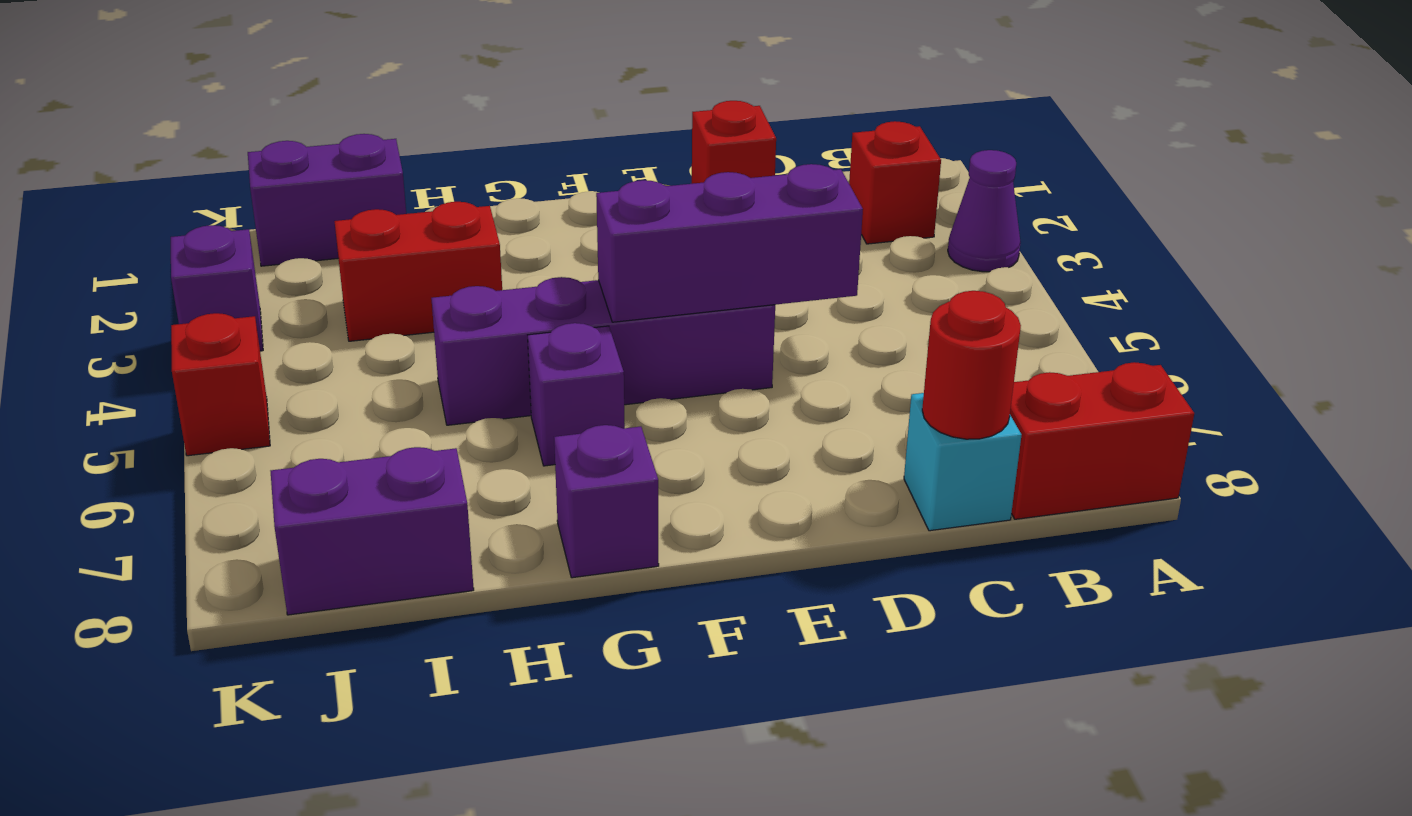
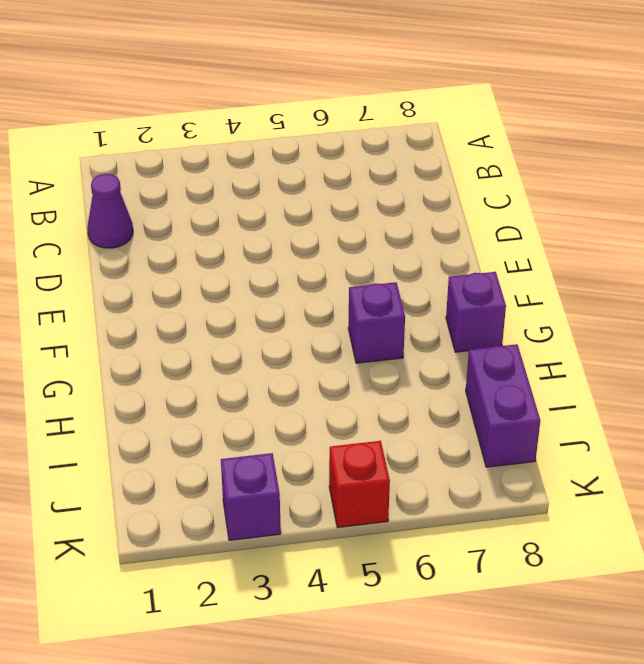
purple 1x1 cone [87,174,133,248] -> purple 1x1 cone moved to [948,150,1021,272]
none -> red 1x2 brick [1010,362,1194,519]
none -> red 1x1 brick [849,121,941,244]
none -> cyan 1x1 brick [904,393,1021,531]

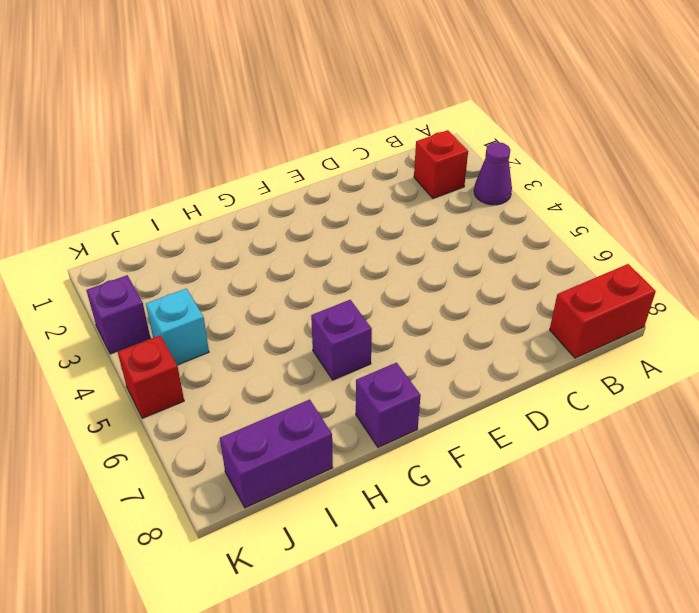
cyan 1x1 brick [146,288,209,365] -> cyan 1x1 brick moved to [904,393,1021,531]
none -> red 1x1 brick [692,101,776,184]
none -> purple 1x4 brick [431,277,775,425]
none -> red 1x2 brick [334,202,502,341]

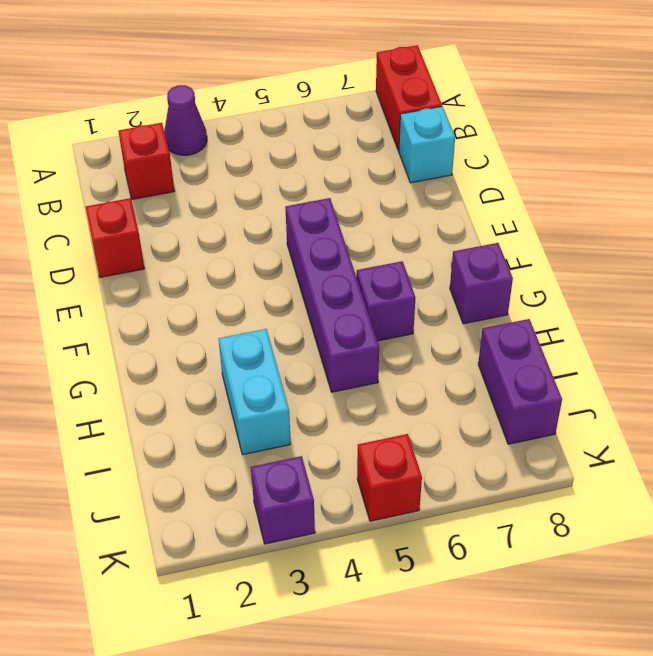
cyan 1x2 brick [218,329,291,455] -> red 1x2 brick [334,202,502,341]
none -> purple 1x2 brick [248,134,406,266]
none -> red 1x1 round brick [922,291,1021,439]
none -> purple 1x3 brick [596,164,863,322]

